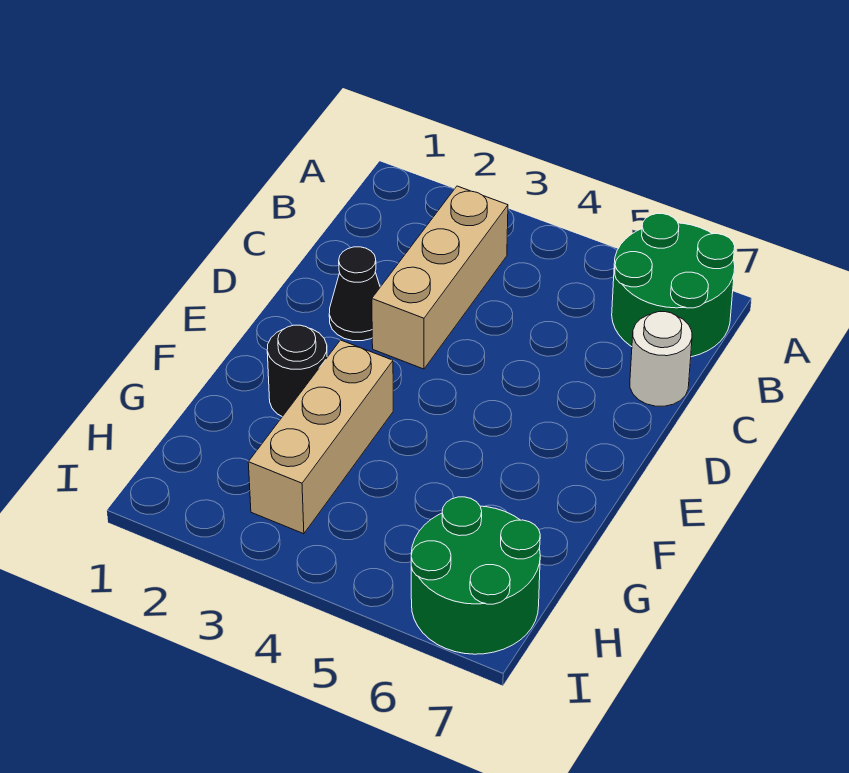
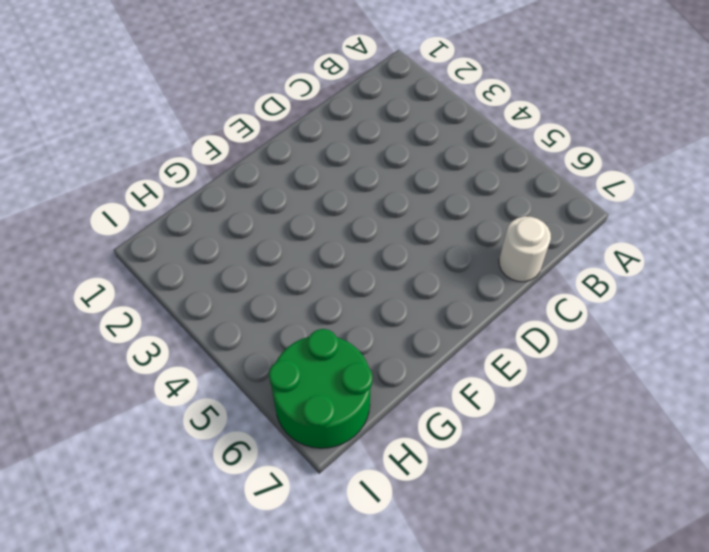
none -> green 2x2 round brick [612,214,735,357]
none -> tan 1x3 brick [372,186,508,369]

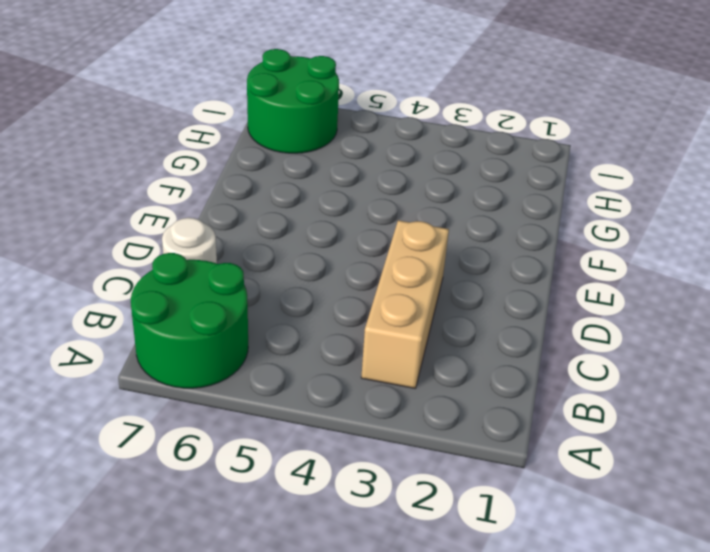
none -> black 1x1 cone [329,247,380,341]
none -> black 1x1 round brick [267,325,327,417]

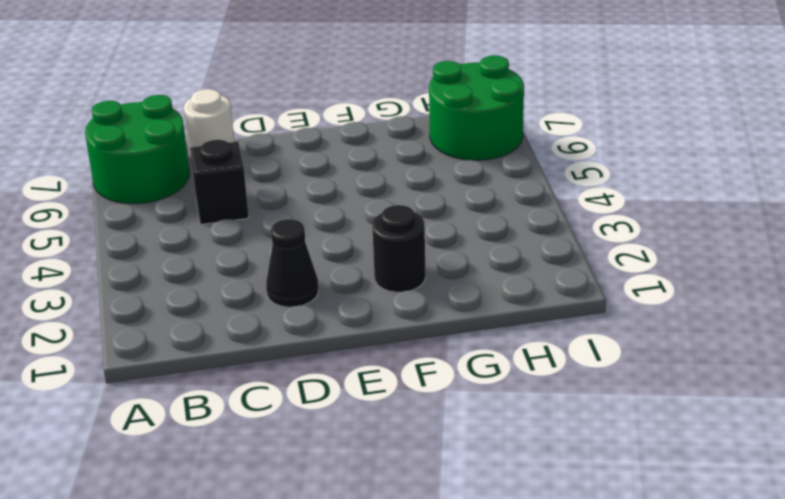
black 1x1 brick [190,140,249,225] -> none
none -> tan 1x3 brick [372,186,508,369]
none -> tan 1x3 brick [248,340,393,534]

